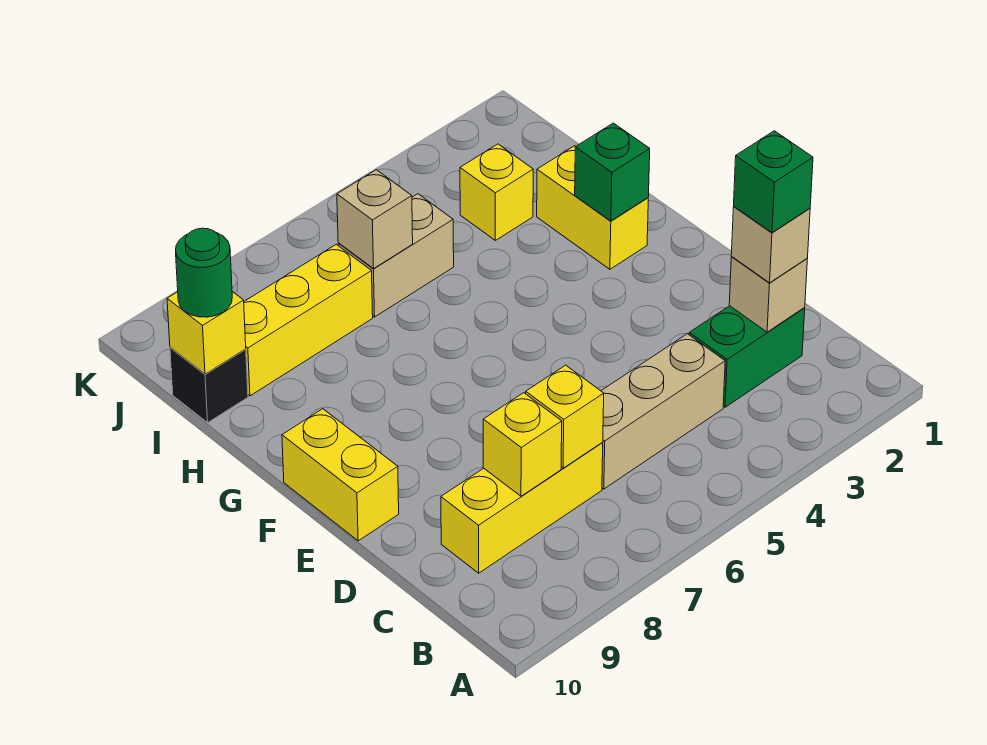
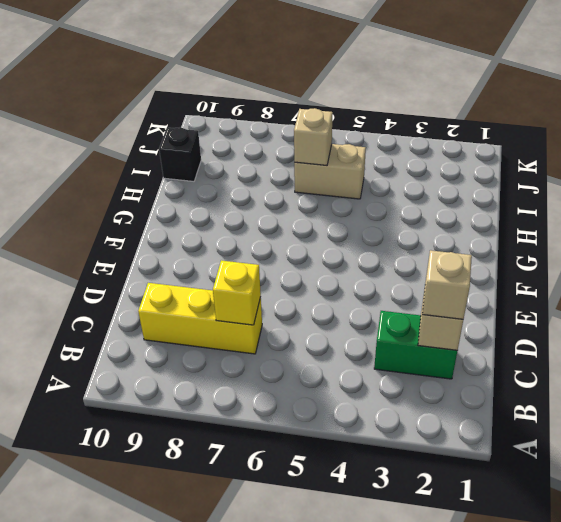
none -> tan 1x3 brick [601,334,725,489]
none -> yellow 1x2 brick [282,409,399,541]
none -> yellow 1x2 brick [537,146,648,269]

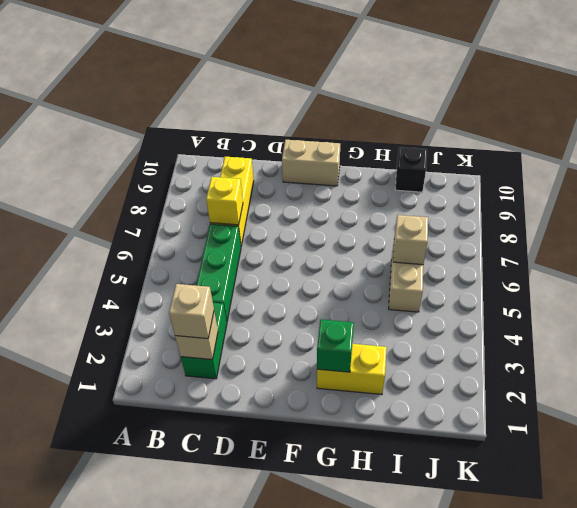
green 1x3 brick [196,224,241,321] -> tan 1x3 brick [601,334,725,489]
tan 1x2 brick [282,140,340,186] -> yellow 1x2 brick [282,409,399,541]
none -> yellow 1x1 brick [460,144,533,240]
none -> yellow 1x3 brick [244,244,373,396]
none -> yellow 1x1 brick [483,393,562,496]

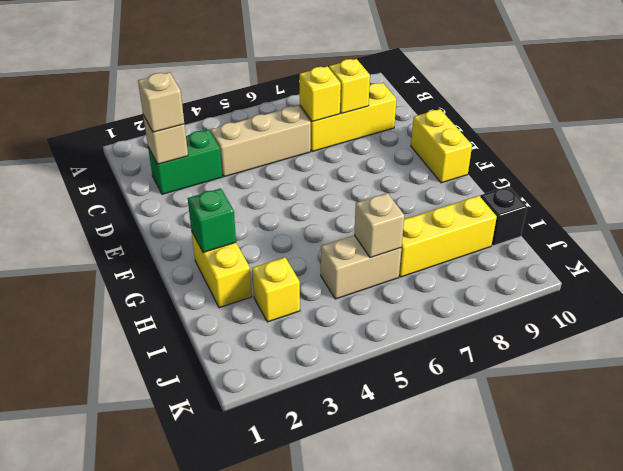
none -> yellow 1x1 brick [167,292,246,374]
none -> green 1x1 round brick [176,228,232,317]
none -> green 1x1 brick [734,131,813,233]

